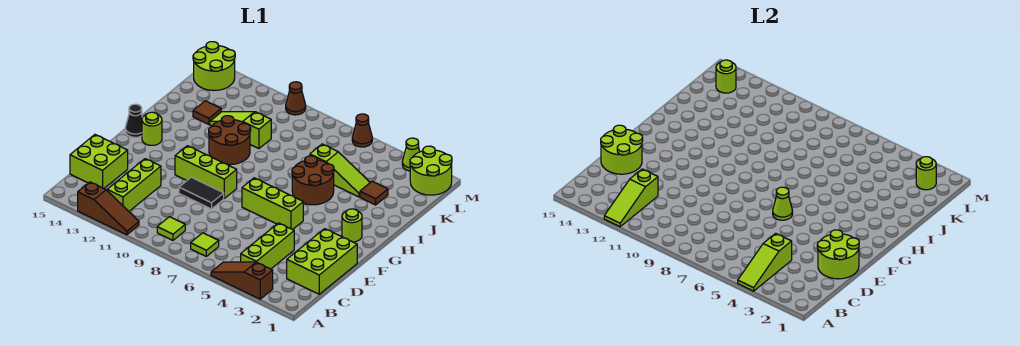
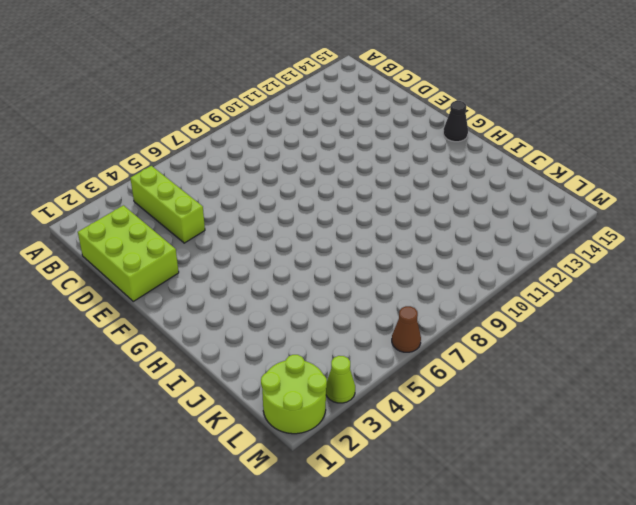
none -> brown 1x3 slope [211,262,273,299]
none -> brown 1x3 slope [78,182,139,235]
none -> lime 1x1 tile [191,233,219,256]
none -> lime 1x1 tile [157,217,185,240]

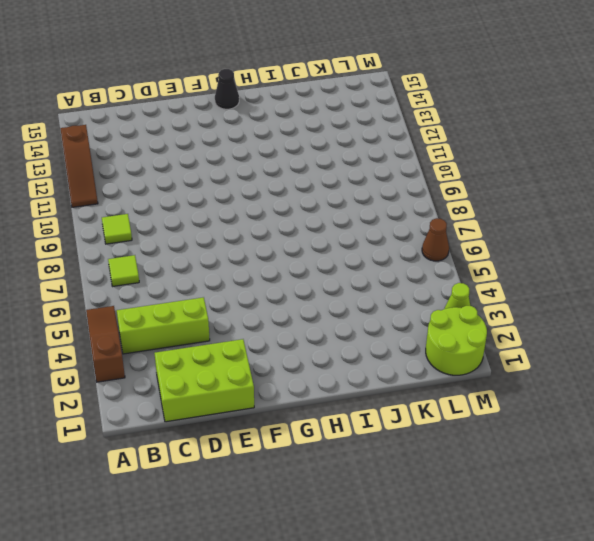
none -> lime 1x3 brick [107,159,161,211]
none -> lime 2x2 brick [70,135,128,188]
none -> black 1x2 tile [179,177,224,209]
none -> lime 1x3 brick [242,178,303,230]

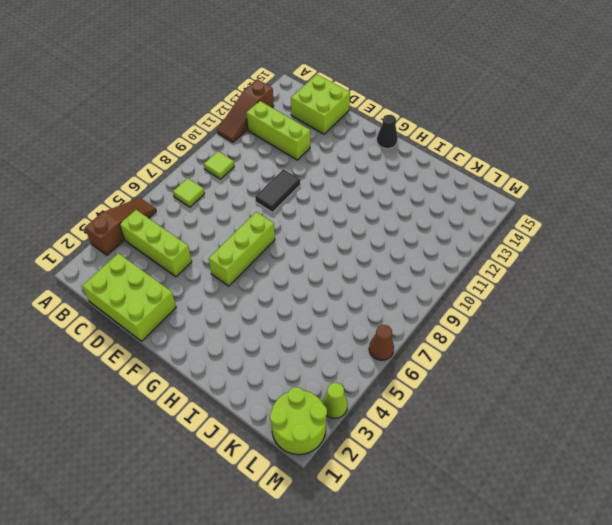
none -> lime 1x3 brick [175,146,237,198]
none -> lime 1x1 round brick [342,209,362,242]
none -> lime 1x1 round brick [142,112,162,145]
none -> brown 2x2 round brick [292,156,334,205]

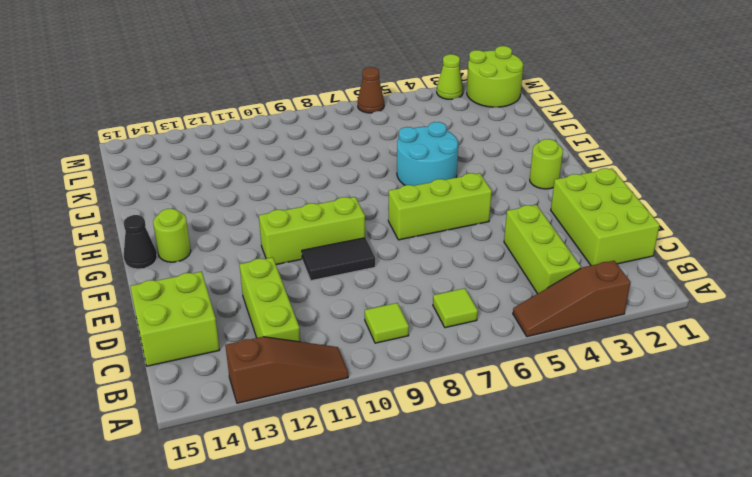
cyan 2x2 round brick [397,122,458,186] -> brown 2x2 round brick [292,156,334,205]
none -> brown 2x2 round brick [209,116,251,165]
none -> brown 1x1 tile [360,181,388,205]
none -> lime 1x3 slope [310,144,370,197]
none -> lime 1x3 slope [210,111,271,149]

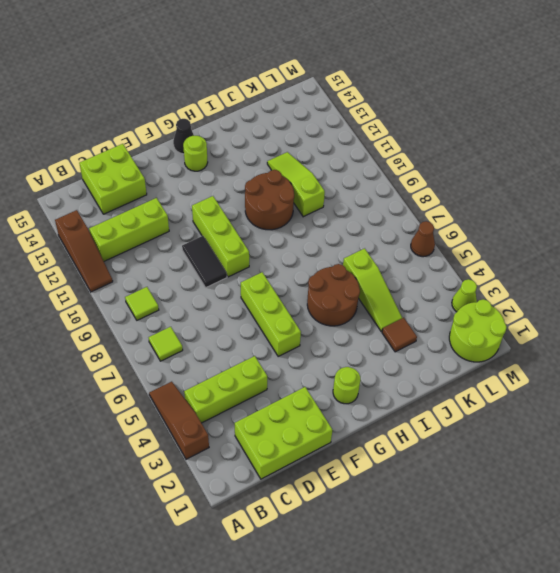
none -> brown 1x1 tile [193,101,221,124]
none -> lime 2x2 round brick [193,42,235,91]
none -> brown 1x1 cone [286,82,306,115]
none -> lime 1x3 slope [738,233,792,291]

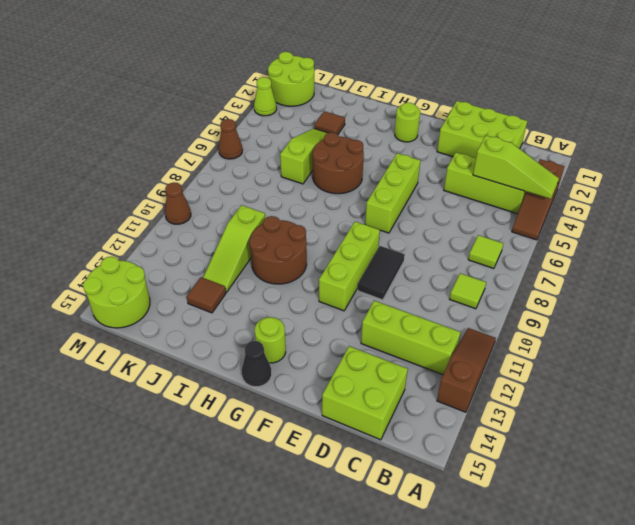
none -> lime 1x3 slope [604,169,658,227]
none -> lime 2x2 round brick [817,230,859,279]
none -> lime 2x2 round brick [601,125,643,174]
none -> lime 1x1 cone [773,187,793,220]

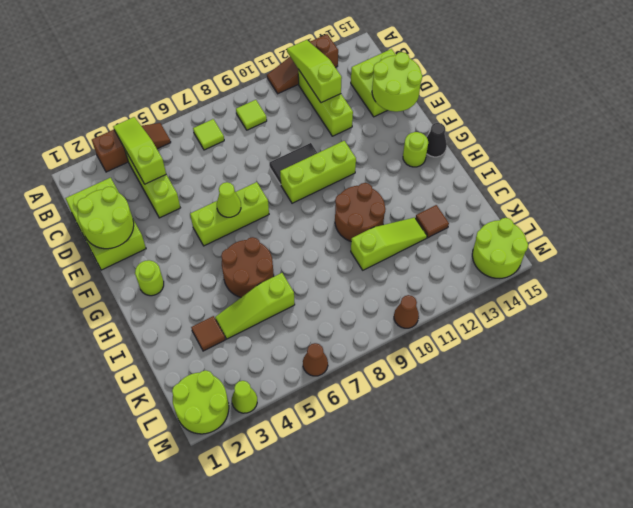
none -> lime 1x1 round brick [916,157,936,190]
none -> lime 1x1 round brick [716,60,736,93]

